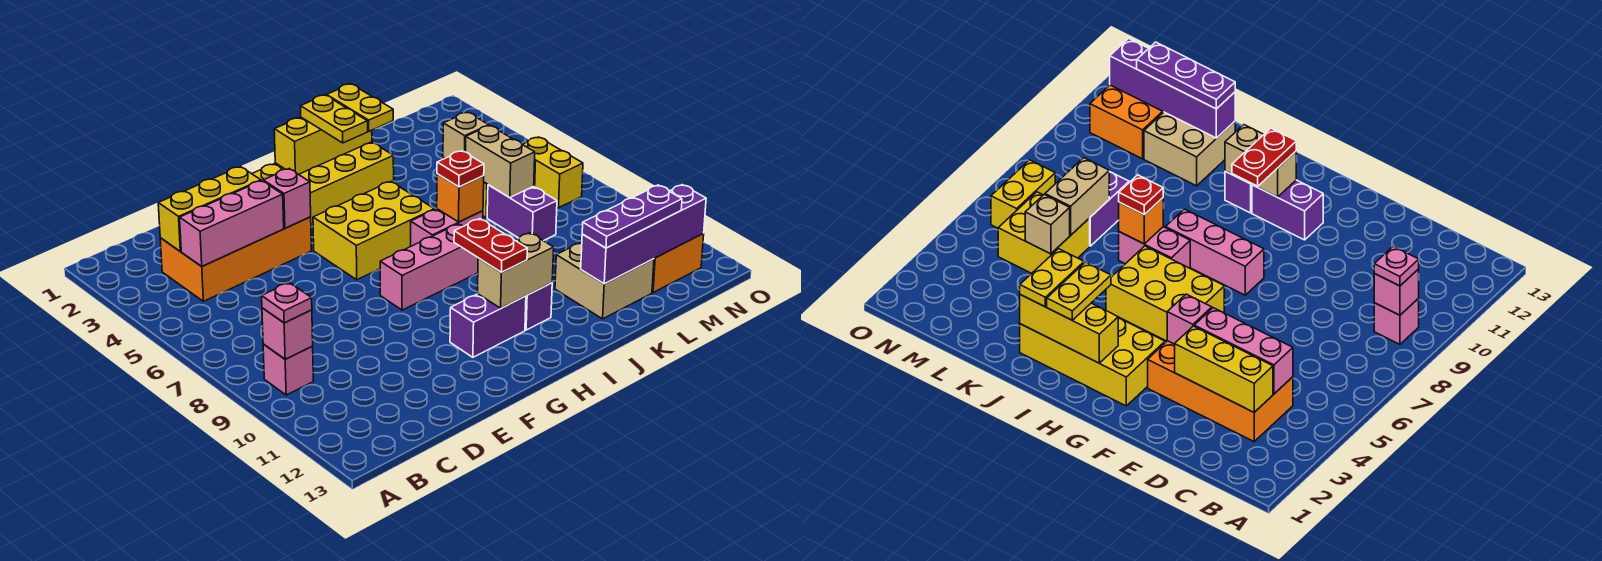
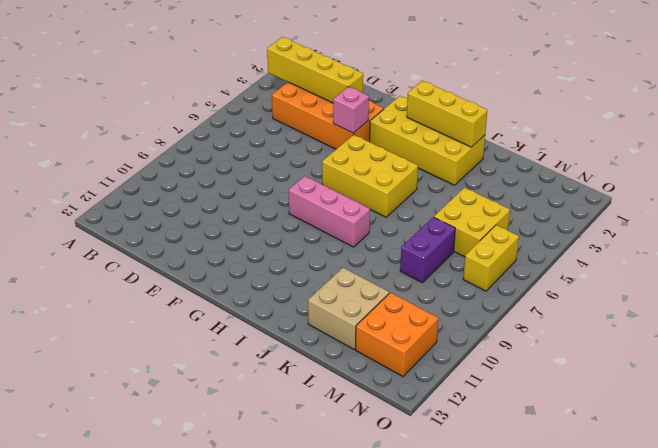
yellow 1x4 brick [267,37,363,103] -> yellow 1x3 brick [158,167,261,251]
none -> pink 1x1 brick [263,344,313,395]
none -> purple 1x2 brick [450,294,526,357]
none -> pink 1x2 brick [411,209,483,246]

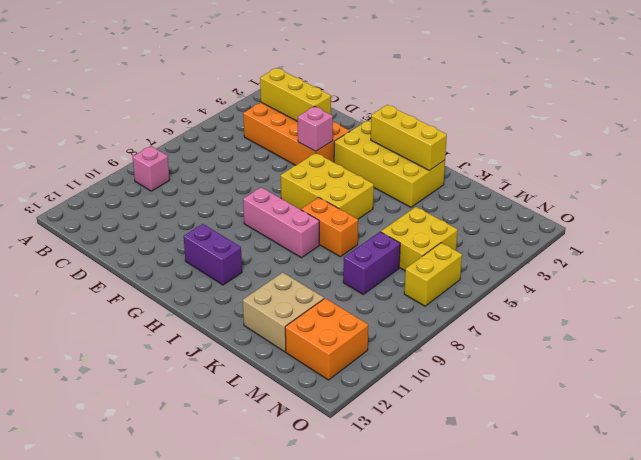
orange 1x2 brick [301,197,358,257] -> pink 1x2 brick [411,209,483,246]
none -> purple 1x1 brick [525,283,552,330]
none -> pink 1x1 brick [262,308,313,359]
none -> pink 1x3 brick [180,181,284,266]

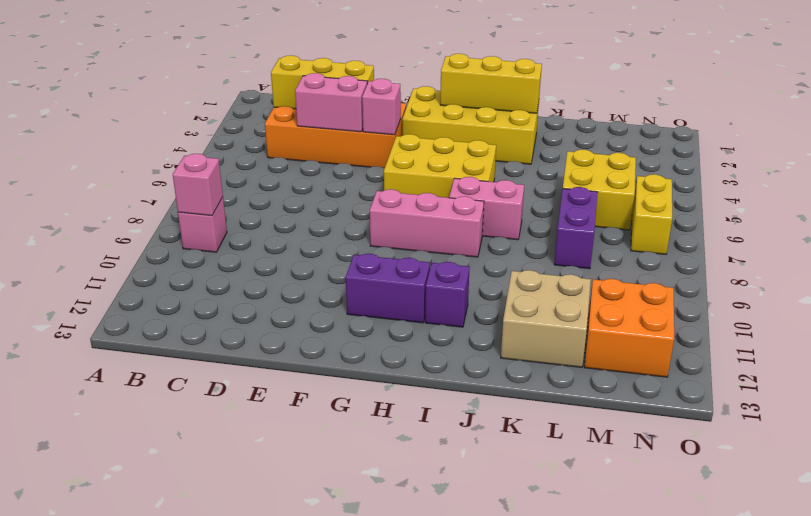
pink 1x2 brick [295,73,367,132] -> pink 1x3 brick [180,181,284,266]
none -> tan 1x2 brick [478,233,554,308]
none -> orange 1x1 brick [437,174,484,222]
none -> purple 1x4 brick [581,185,706,284]

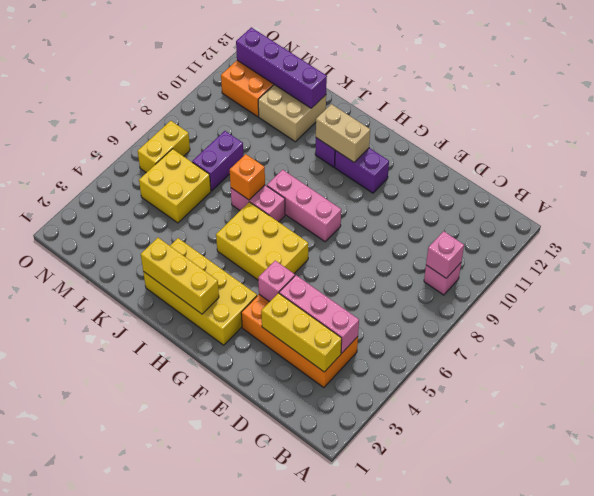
none -> tan 1x1 brick [443,112,489,158]
none -> tan 1x2 brick [466,126,535,198]
none -> pink 1x1 plate [262,283,312,323]

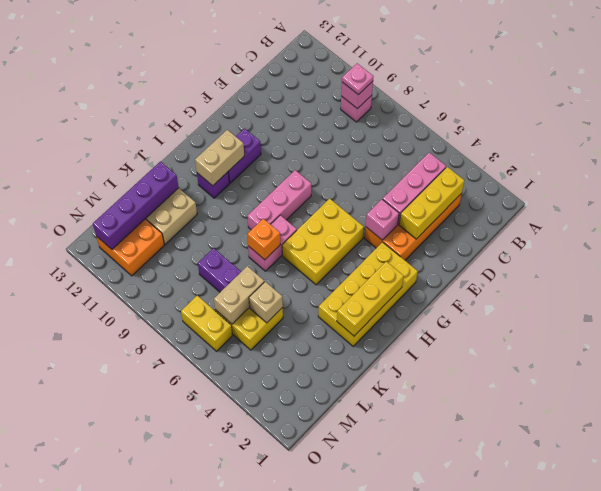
tan 1x2 brick [214,266,264,324] -> tan 1x2 brick turned to [466,126,535,198]
none -> red 1x2 plate [454,219,527,272]
none -> yellow 1x2 plate [300,95,368,143]
none -> yellow 1x2 plate [327,84,393,131]

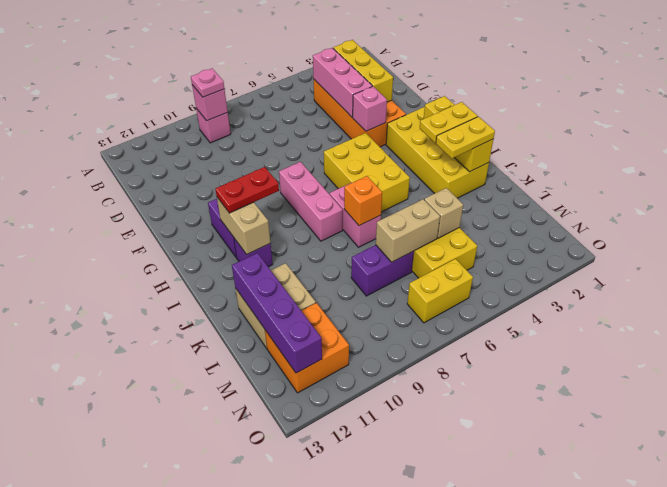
none -> red 1x1 plate [437,151,484,187]
none -> purple 1x3 plate [582,185,682,248]

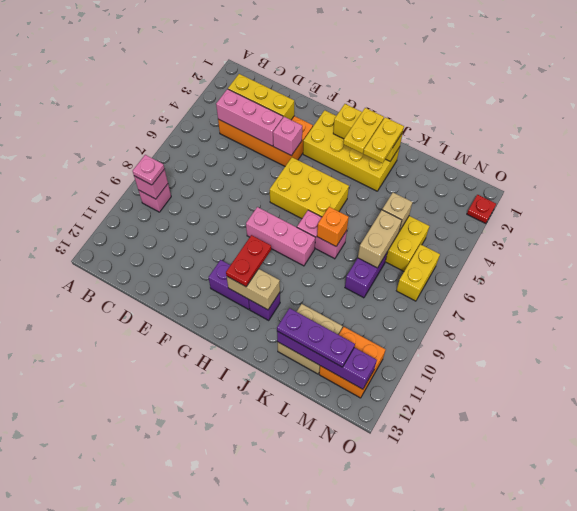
red 1x1 plate [467,195,496,224] -> red 1x1 plate moved to [437,151,484,187]

